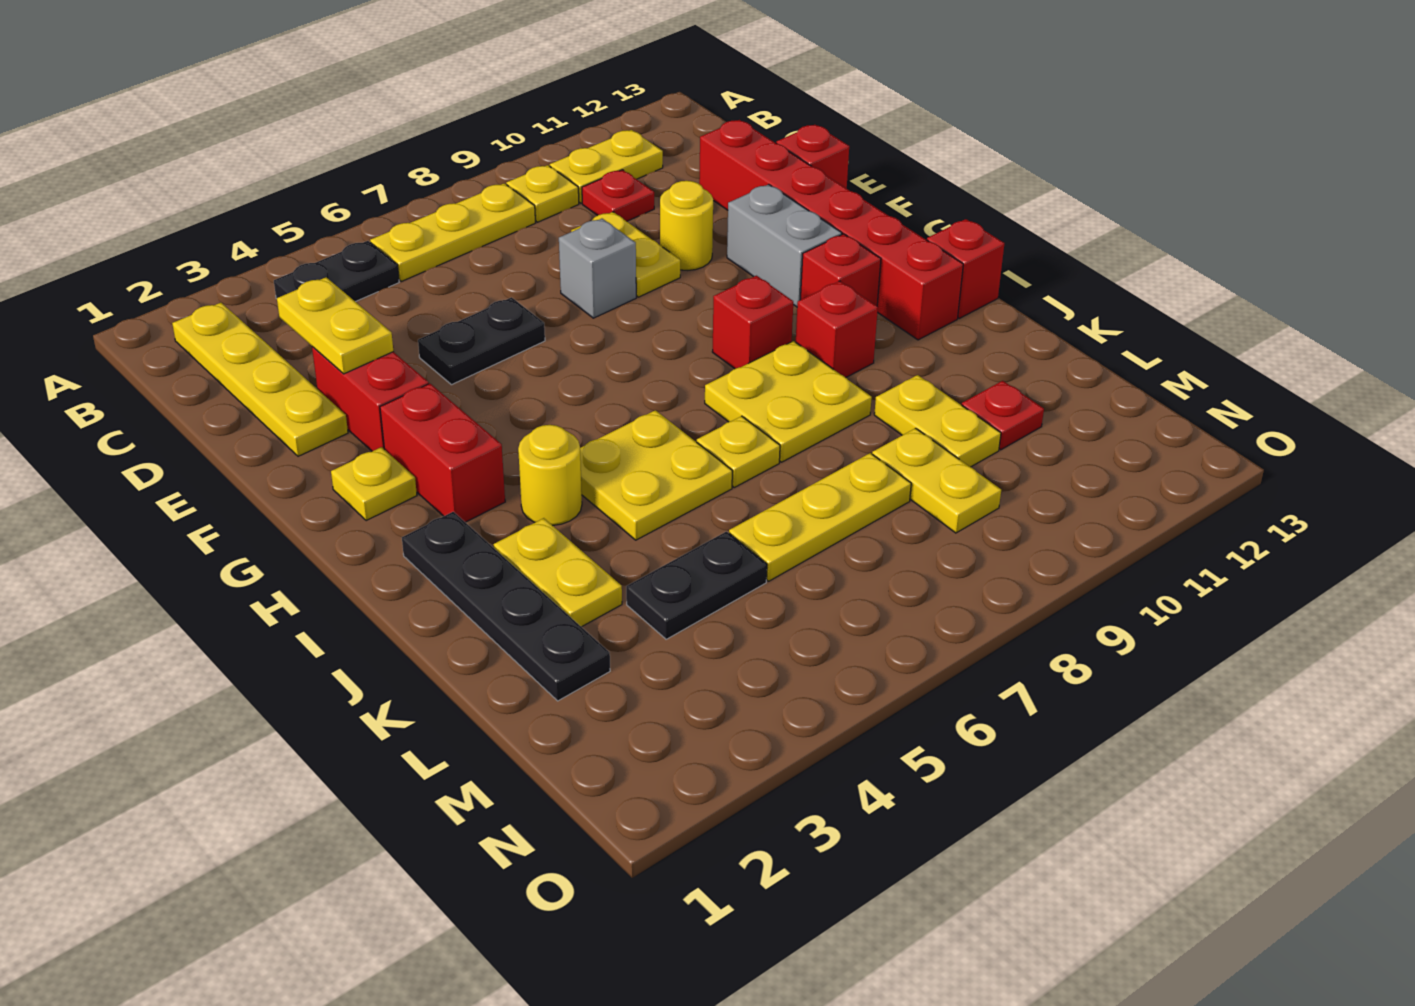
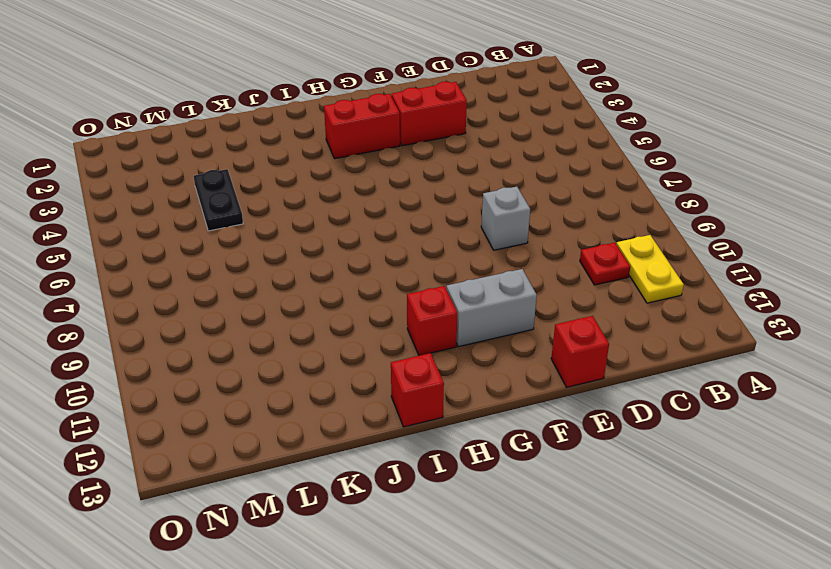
none -> yellow 1x4 plate [172,303,348,456]
none -> black 1x2 plate [274,241,399,302]
none -> yellow 1x3 plate [370,183,535,281]
none -> yellow 1x1 plate [506,165,579,222]

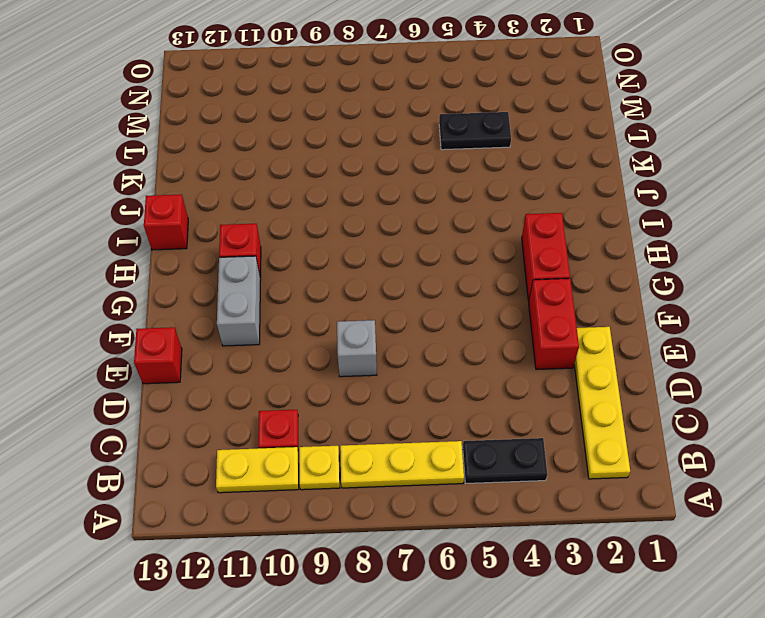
none -> yellow 1x2 plate [571,212,680,297]
none -> red 1x6 brick [699,120,963,340]
none -> black 1x2 plate [418,297,545,385]
none -> yellow 1x1 round brick [660,181,713,270]

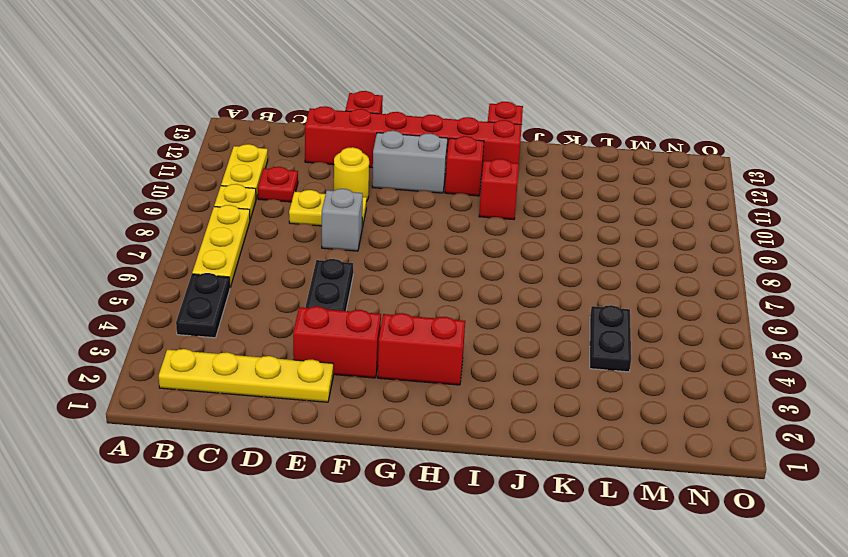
none -> yellow 1x1 plate [331,447,417,521]
none -> red 1x1 brick [712,276,793,369]
none -> black 1x4 plate [402,512,610,701]
none -> yellow 1x1 round brick [518,425,582,526]

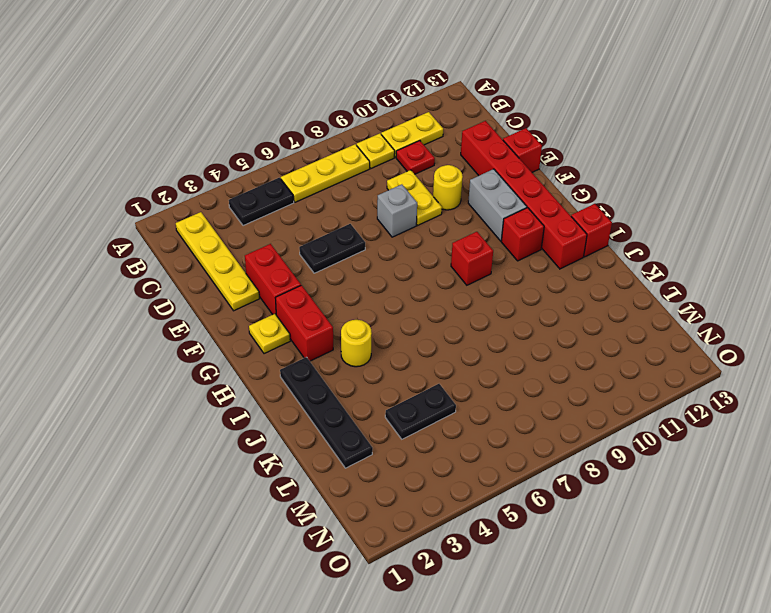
none -> yellow 2x2 plate [580,410,732,540]
none -> yellow 2x2 plate [705,341,872,462]
none -> red 1x1 brick [796,281,878,377]
none -> yellow 1x2 plate [493,518,622,627]

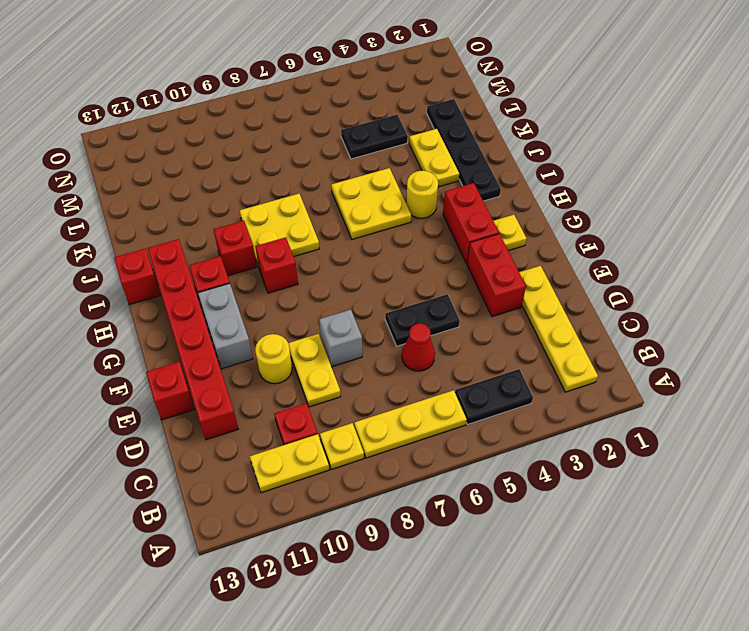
red 1x1 cone [402,324,435,371] -> none
none -> yellow 1x1 plate [697,416,780,487]
none -> yellow 1x2 plate [874,375,1001,467]
none -> yellow 1x3 plate [729,453,911,581]
none -> yellow 1x2 plate [872,428,1001,533]

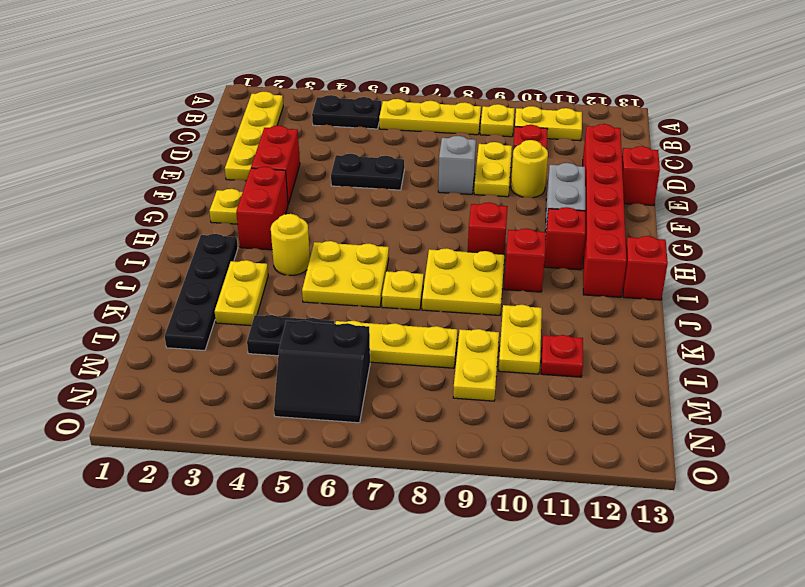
black 2x2 slope [274,320,370,423] -> none
none -> yellow 1x2 plate [277,277,393,374]

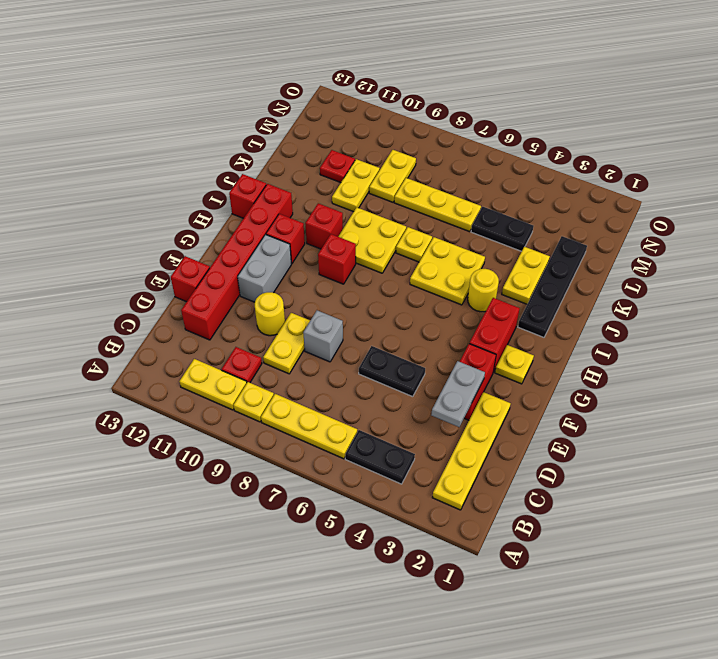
grey 1x2 plate [431,361,485,427] -> yellow 1x2 plate [277,277,393,374]

